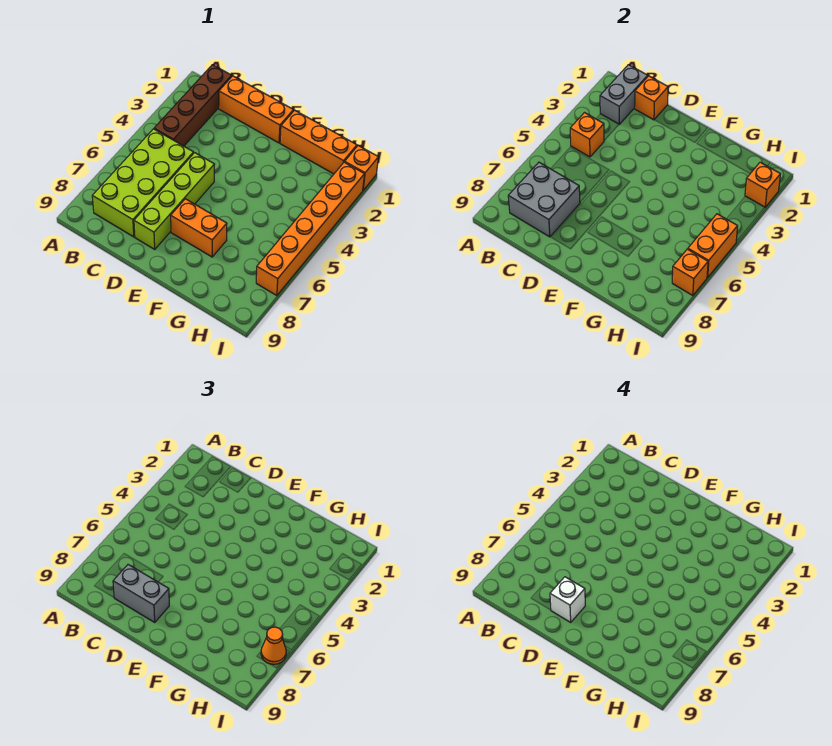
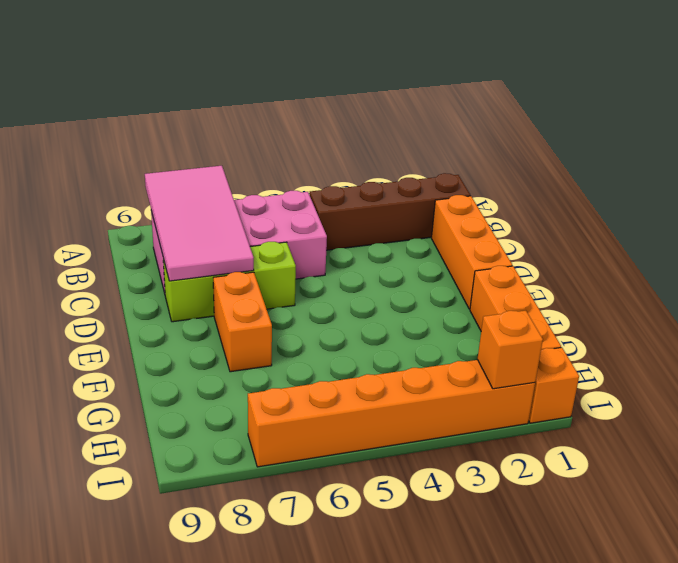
pink 2x4 tile [145,166,254,281] -> grey 2x2 brick [508,162,580,237]
pink 2x4 brick [151,191,327,293] -> lime 2x4 brick [92,129,194,237]
lime 1x3 brick [163,242,296,322] -> lime 1x4 brick [134,153,215,249]
none -> grey 1x2 brick [600,65,648,124]
none -> orange 1x1 brick [570,113,604,157]
none -> orange 1x1 brick [635,76,668,120]

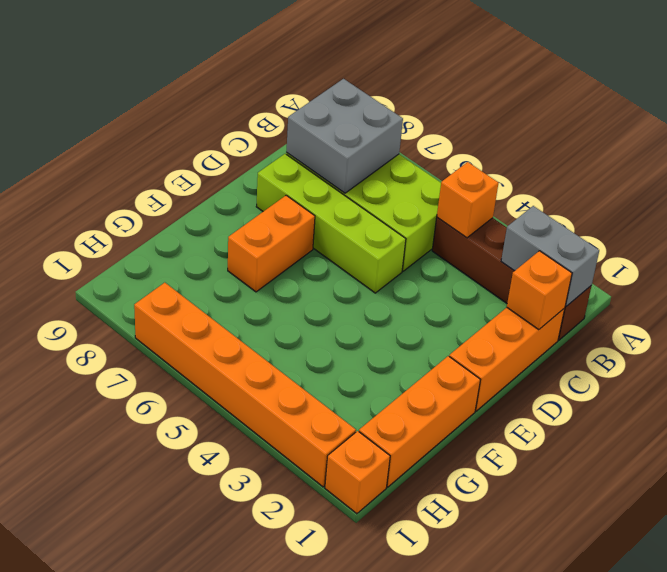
none -> orange 1x1 brick [745,162,780,207]
none -> orange 1x2 brick [688,214,738,278]
none -> orange 1x1 brick [672,249,708,296]

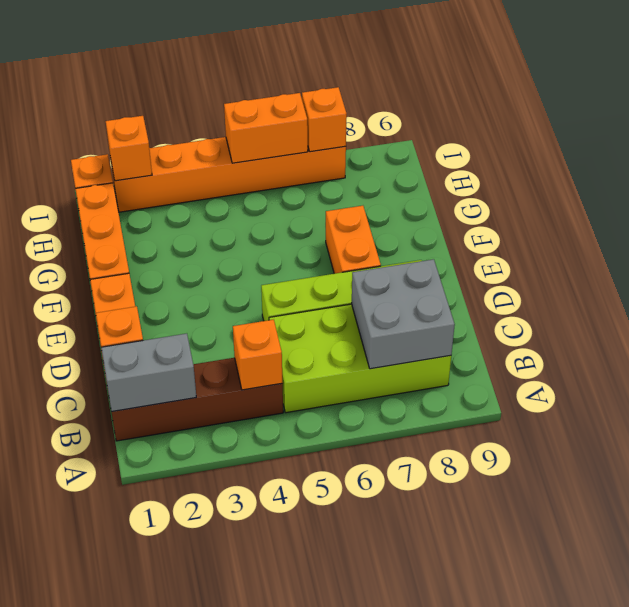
none -> grey 1x2 brick [113,565,169,622]
none -> orange 1x1 cone [261,627,286,664]
none -> white 1x1 brick [550,577,585,622]

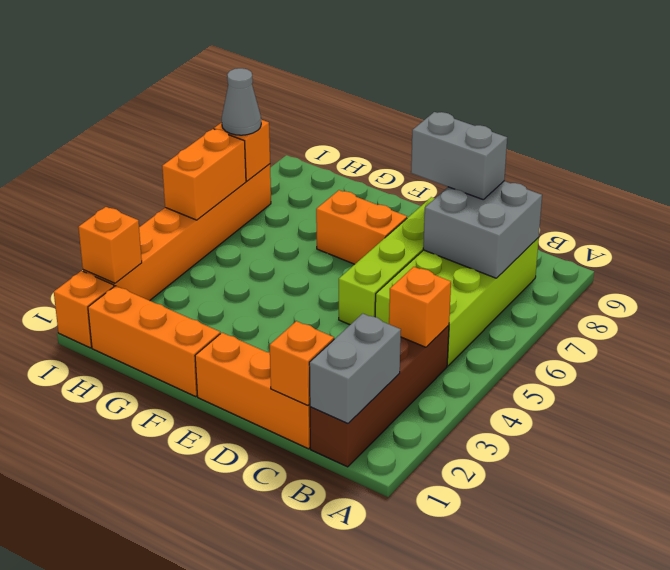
grey 1x1 cone [222,68,261,135] -> orange 1x1 cone [261,627,286,664]
none -> white 1x1 brick [550,577,585,622]

